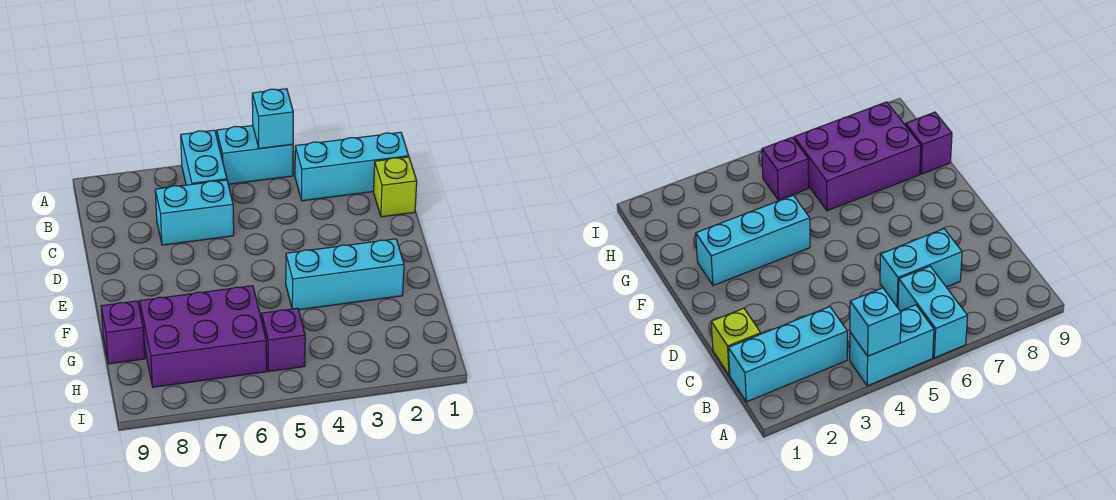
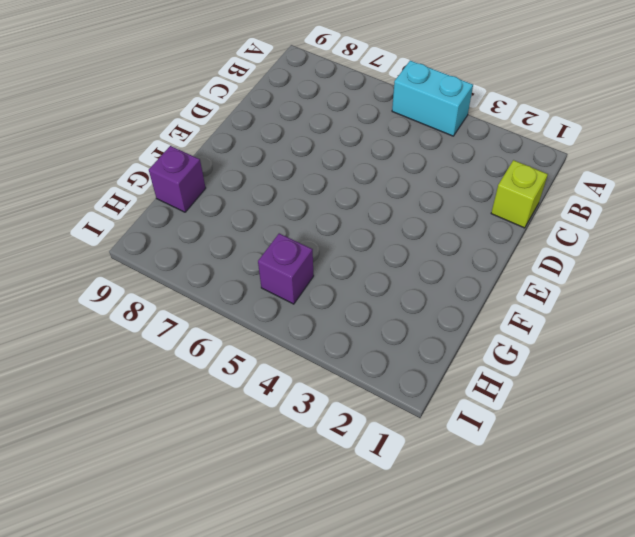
none -> cyan 1x2 brick [181,130,227,185]
none -> cyan 1x3 brick [295,132,409,201]

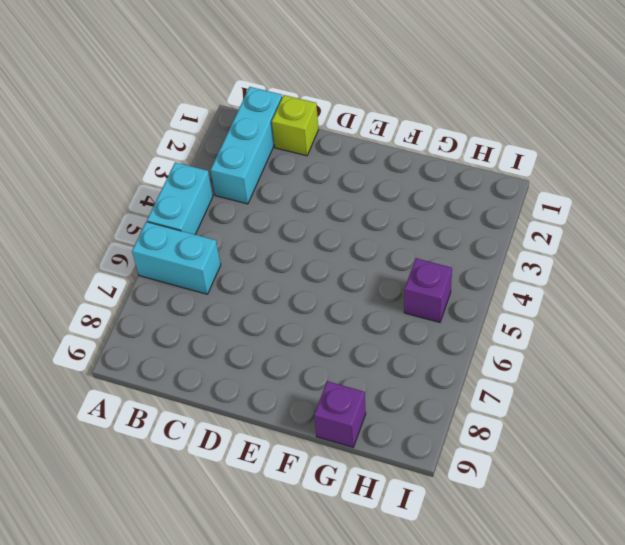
none -> cyan 1x2 brick [155,180,234,245]
none -> cyan 1x3 brick [286,239,404,310]

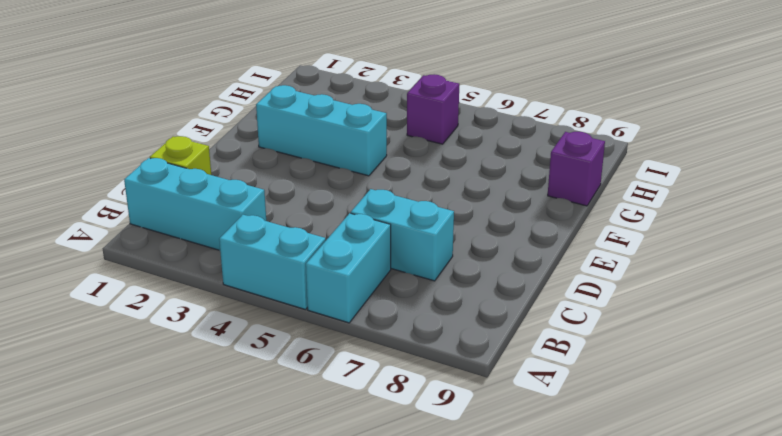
none -> purple 2x3 brick [140,286,267,387]
none -> cyan 1x1 brick [252,89,293,149]

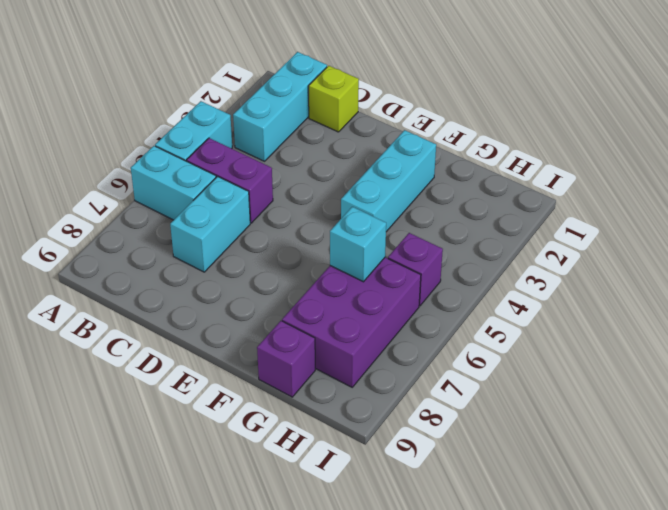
purple 1x2 brick [187,138,273,223] -> none
cyan 1x1 brick [330,207,386,282] -> cyan 1x1 brick moved to [252,89,293,149]

